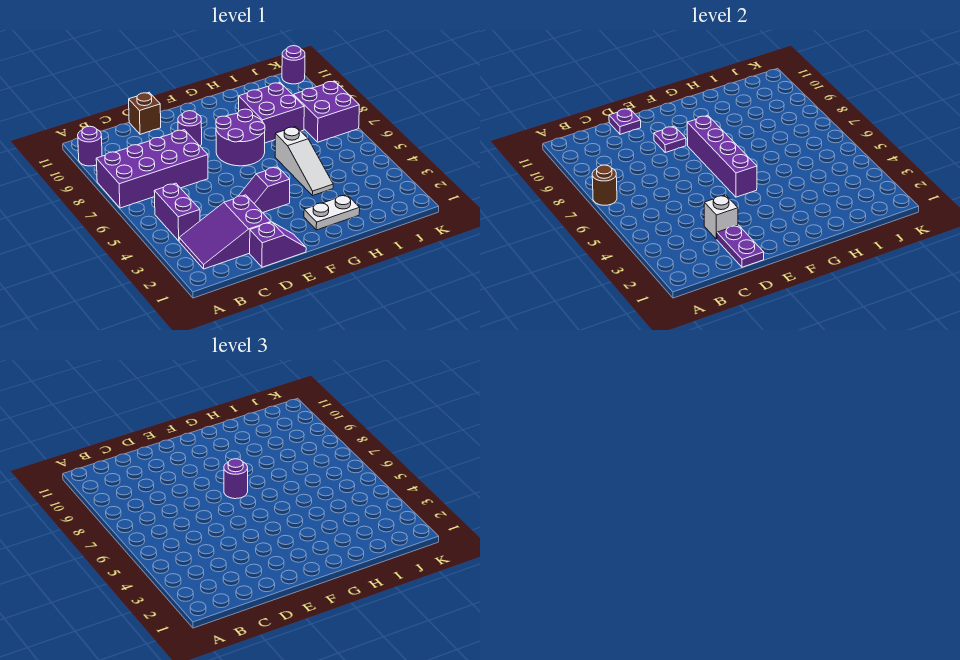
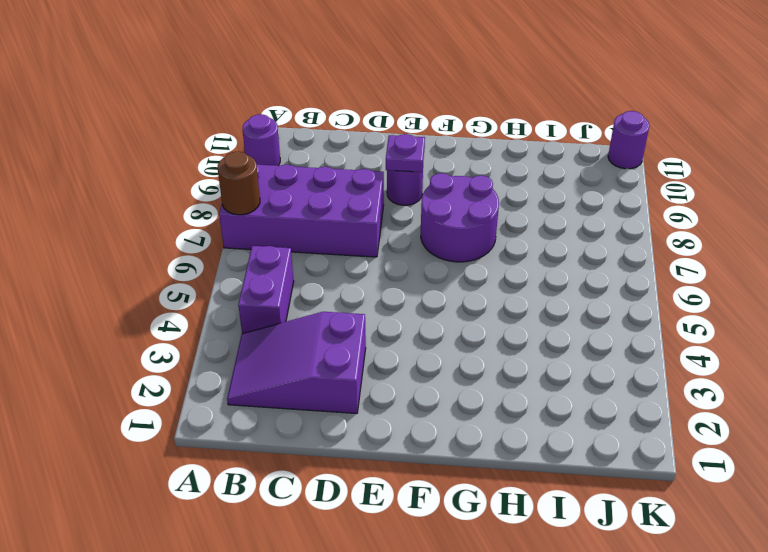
none -> purple 1x2 slope [250,222,306,267]
none -> brown 1x1 brick [129,93,161,134]
none -> purple 1x2 slope [239,167,290,213]

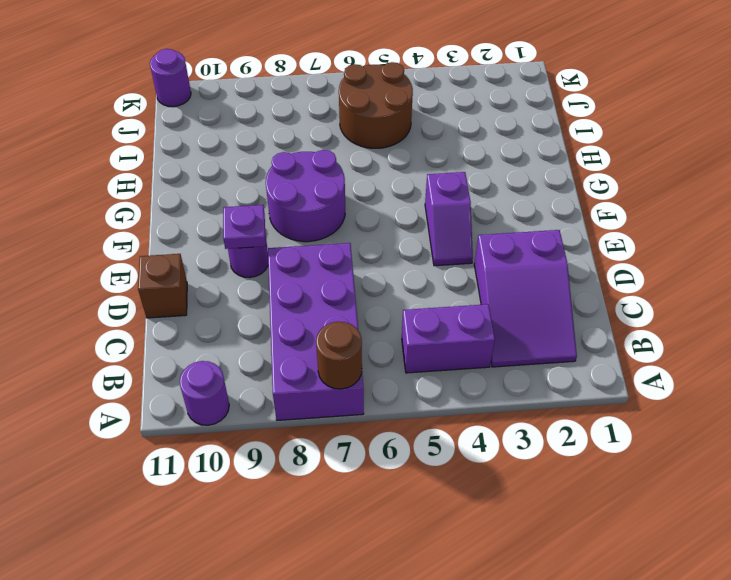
brown 2x2 round brick [339,62,413,148] -> none
none -> purple 1x2 slope [250,222,306,267]
none -> white 1x2 plate [304,195,360,230]
none -> white 1x3 slope [275,127,333,196]

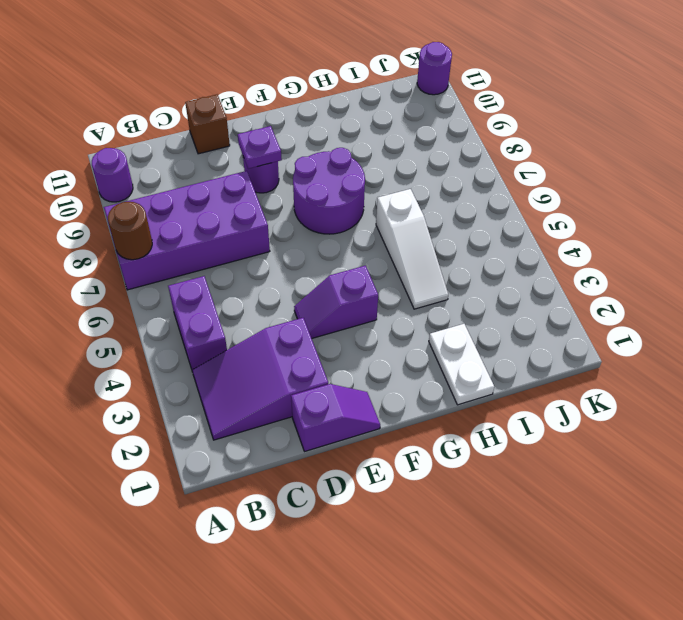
white 1x2 plate [429,324,494,405] -> white 1x2 plate turned to [304,195,360,230]
none -> purple 2x2 brick [239,83,304,143]
none -> purple 2x2 brick [294,81,359,142]
none -> purple 1x2 plate [717,225,764,267]

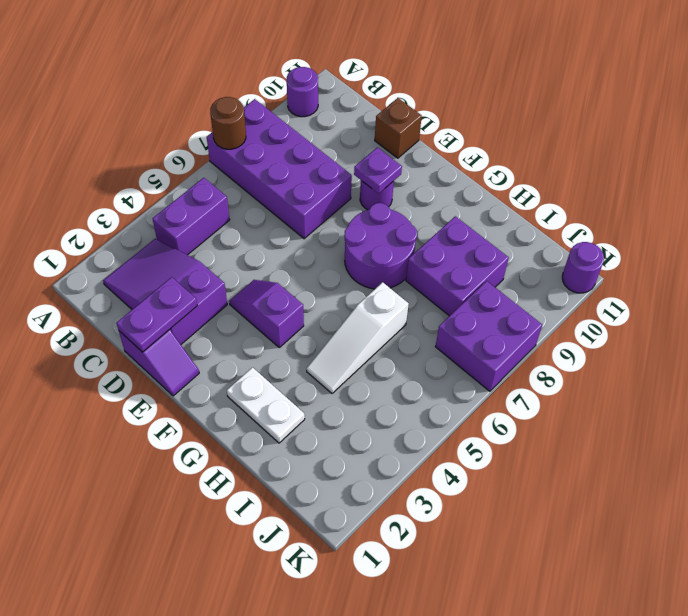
none -> white 1x1 brick [704,195,738,239]
none -> purple 1x1 plate [609,109,641,134]
none -> purple 1x4 brick [687,116,757,197]

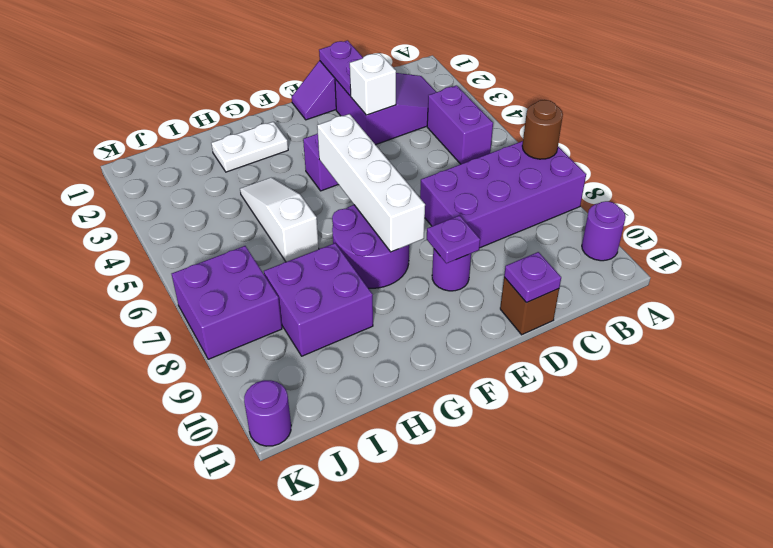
white 1x4 brick [317,114,425,252] -> purple 1x4 brick [687,116,757,197]
none -> purple 1x1 round brick [224,459,248,499]

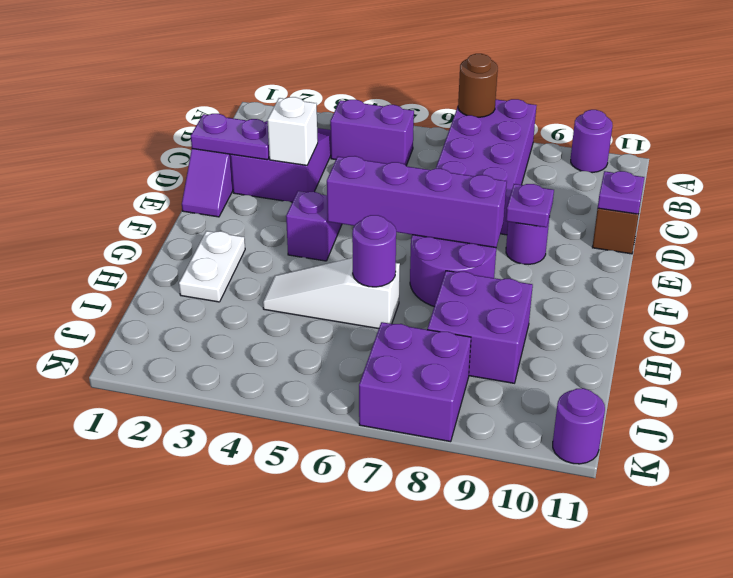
purple 1x1 round brick [352,215,397,287] -> purple 1x1 round brick moved to [224,459,248,499]

